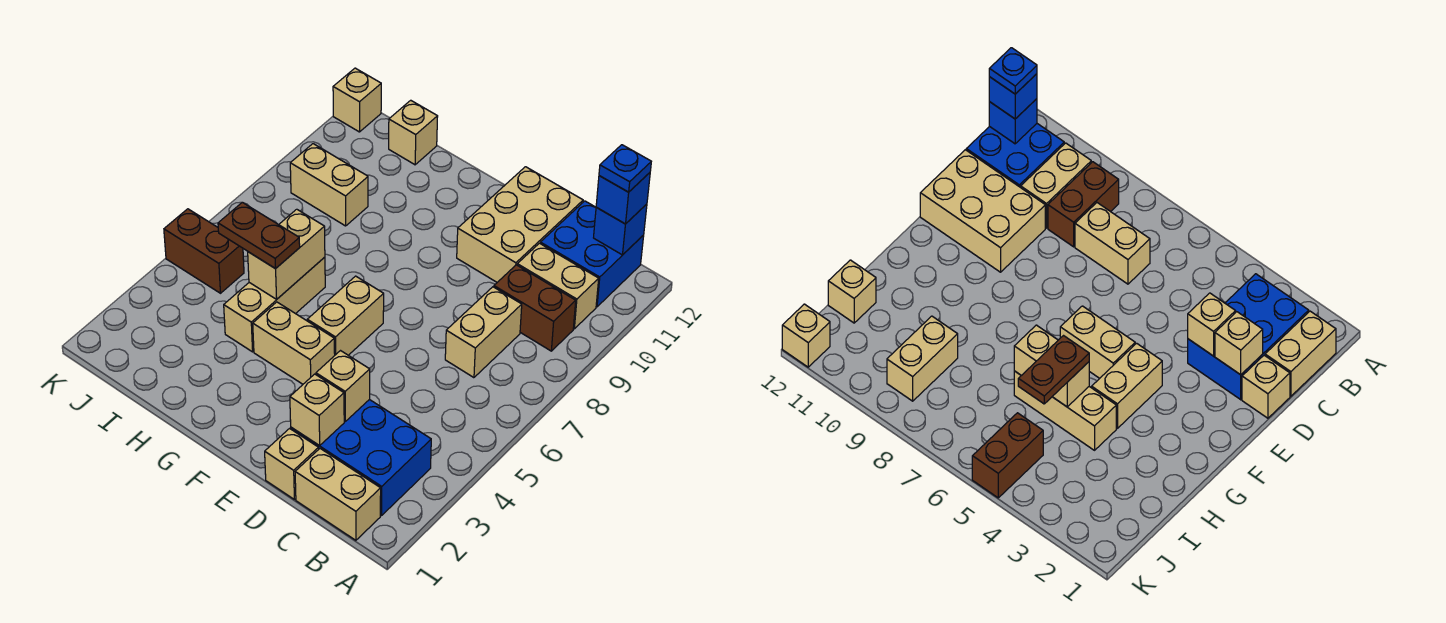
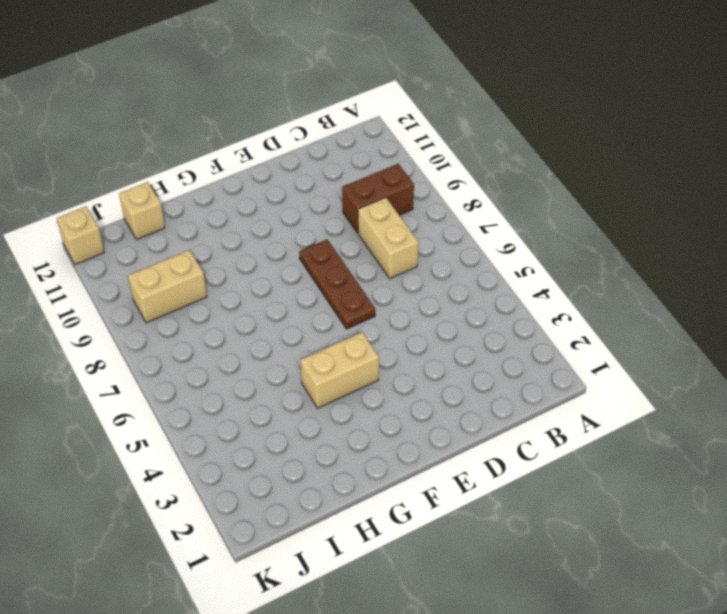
brown 1x3 plate [299,239,375,329] -> none
none -> tan 1x2 brick [295,449,381,540]
none -> blue 2x3 brick [291,399,431,516]
none -> tan 1x2 brick [517,243,599,329]

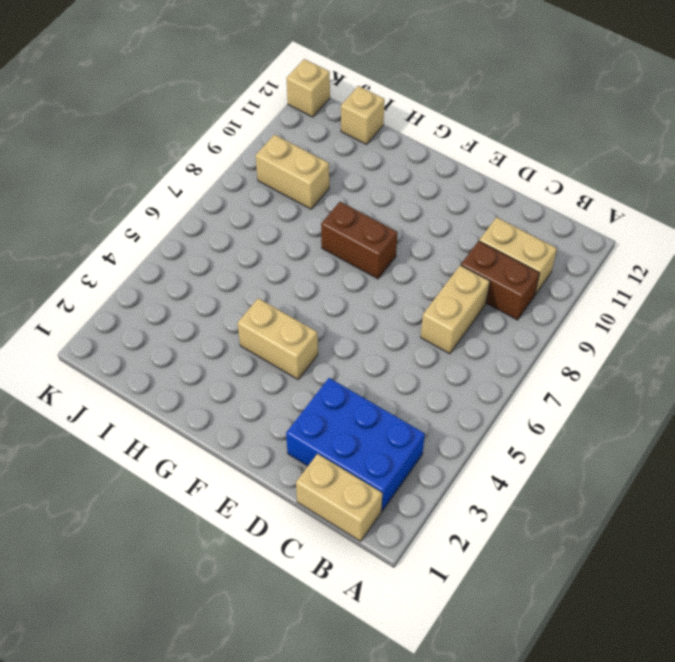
brown 1x2 brick [321,202,398,279] -> brown 1x2 brick moved to [164,209,244,293]
none -> blue 2x2 brick [540,201,644,307]
none -> tan 1x1 brick [265,429,319,499]
none -> tan 2x3 brick [457,167,583,282]

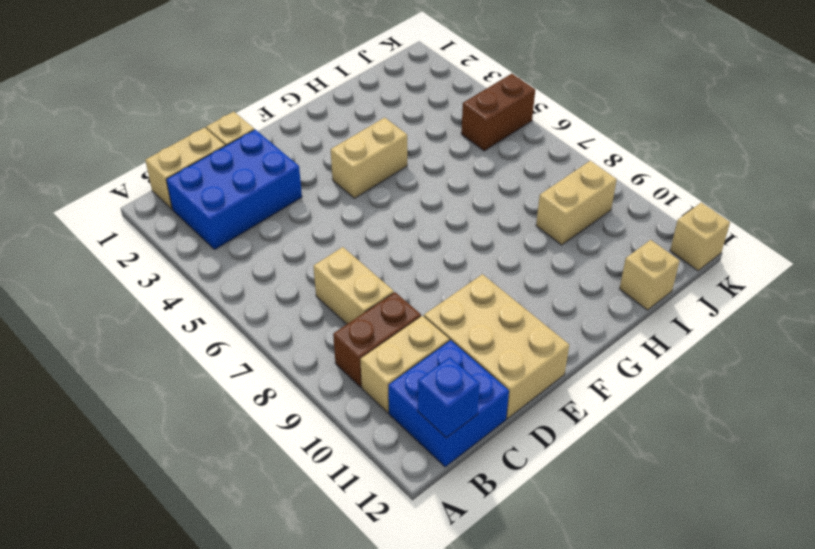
none -> tan 1x2 brick [307,276,384,355]
none -> tan 1x3 brick [224,257,325,352]
none -> tan 1x1 brick [290,374,344,446]

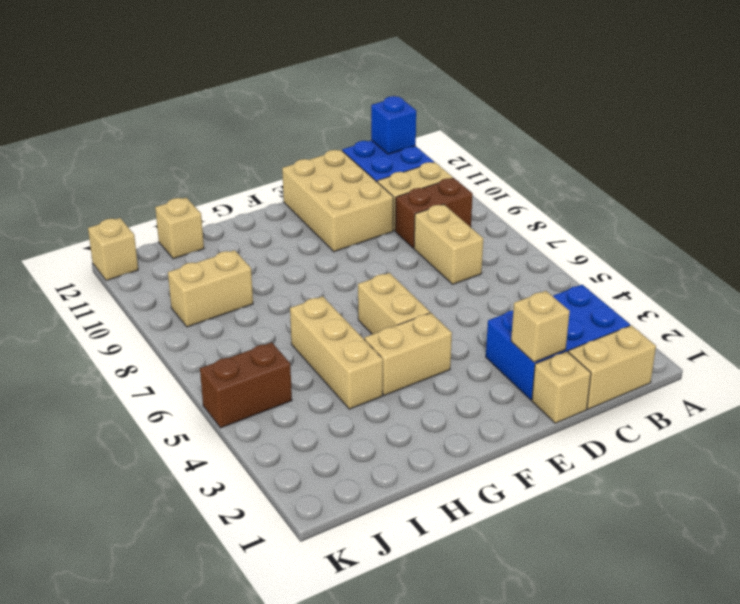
none -> tan 1x1 brick [316,351,370,421]
none -> tan 1x2 brick [248,209,325,299]
none -> blue 1x1 brick [596,173,650,224]

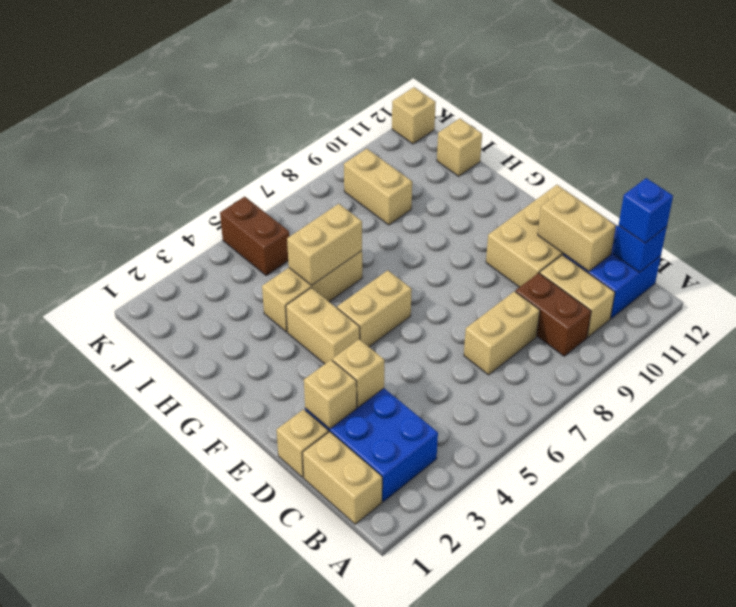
tan 1x2 brick [538,190,616,271] -> none
none -> brown 1x2 plate [218,202,300,269]
none -> blue 1x1 plate [599,145,651,192]

